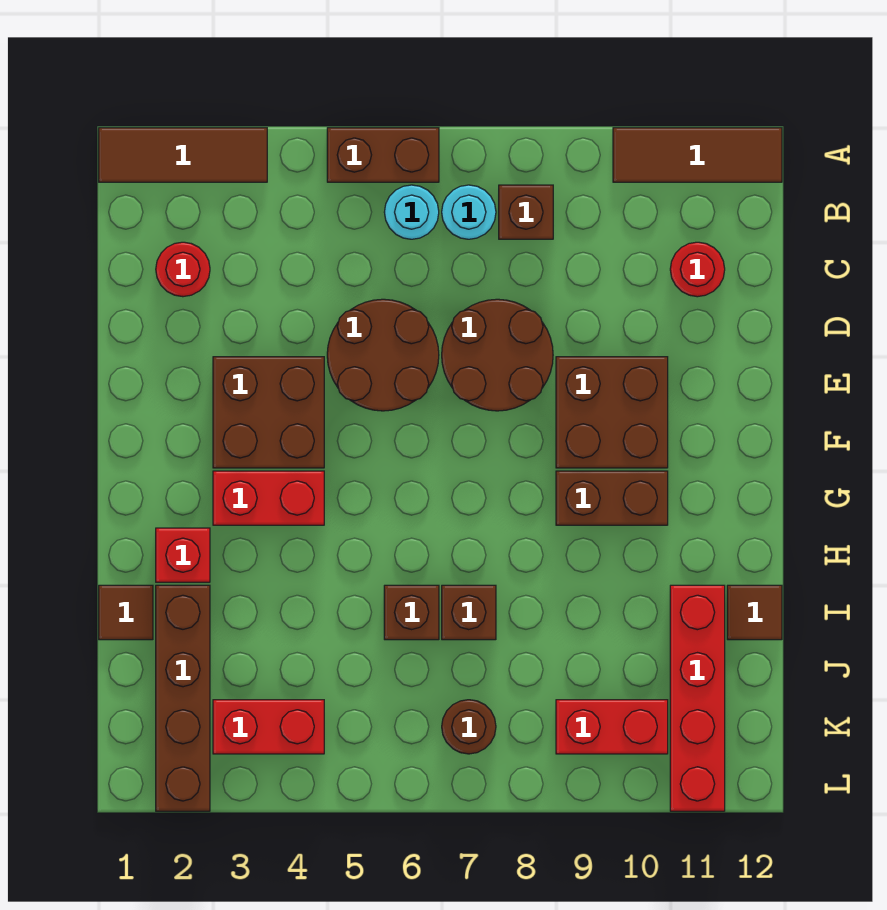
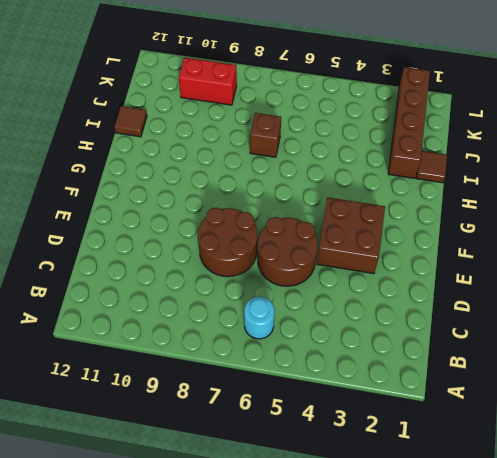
none -> brown 1x3 tile [99,128,267,182]
none -> brown 1x2 brick [327,128,439,182]
none -> brown 1x3 tile [613,128,782,182]

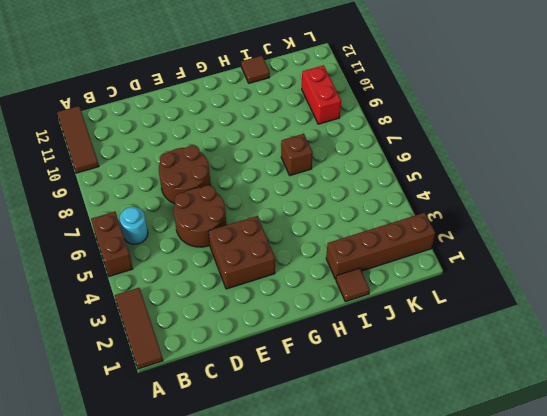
none -> cyan 1x1 round brick [442,185,496,239]
none -> brown 1x1 brick [499,185,553,239]
none -> red 1x1 round brick [156,242,210,297]

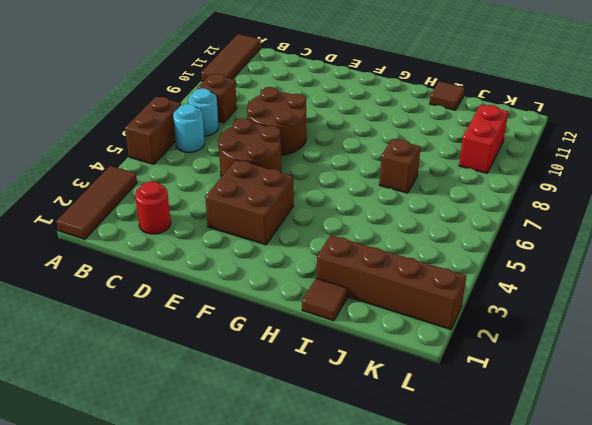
none -> red 1x1 round brick [670,242,725,297]
none -> brown 2x2 brick [556,357,668,468]
none -> red 1x2 brick [213,471,324,525]

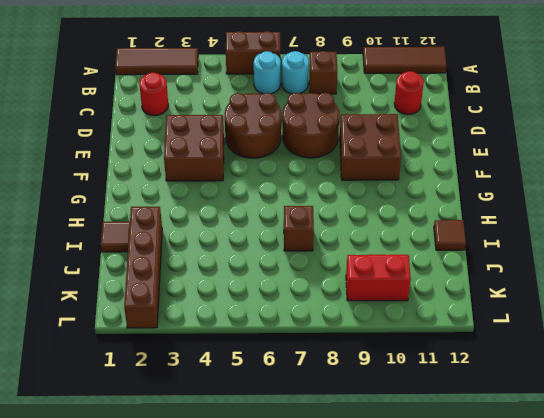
none -> red 1x2 brick [213,471,324,525]
none -> brown 1x2 brick [556,471,668,525]
none -> red 1x1 brick [156,528,210,582]

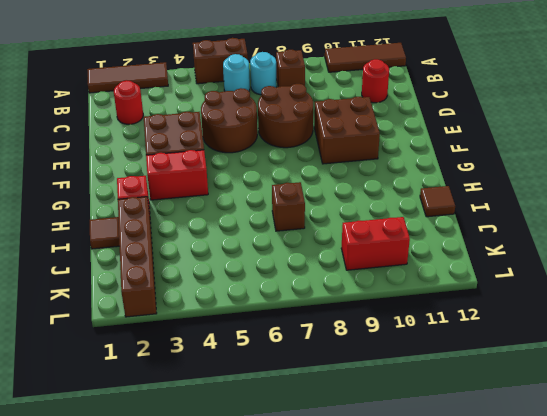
none -> brown 1x2 brick [556,471,668,525]
none -> brown 1x1 brick [384,585,439,640]
none -> red 1x4 brick [670,585,725,811]

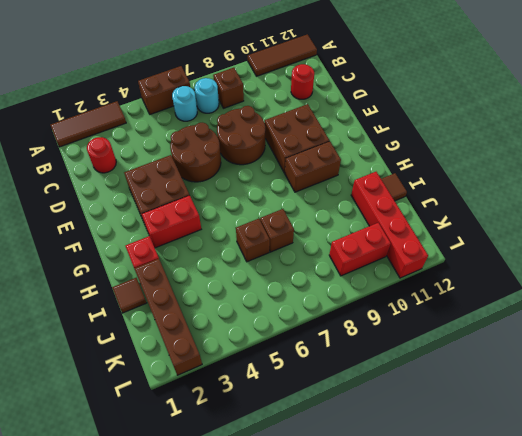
none -> red 1x2 brick [213,700,324,754]
none -> brown 1x1 round brick [442,700,496,754]

